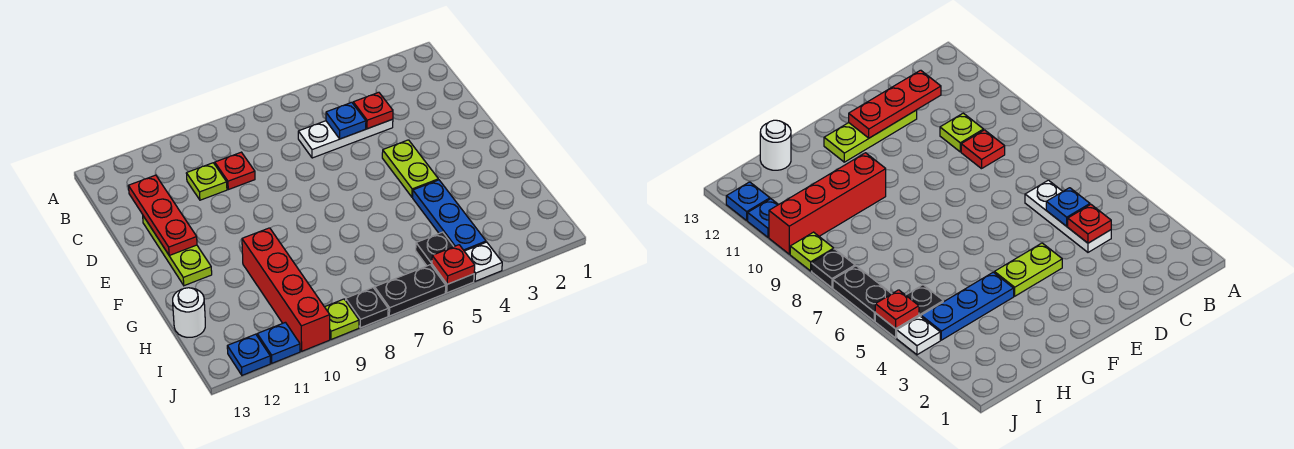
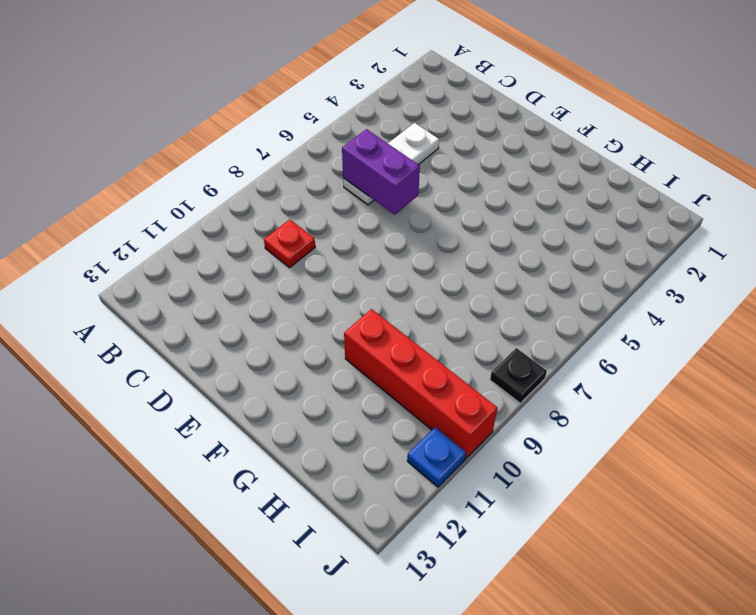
purple 1x2 brick [342,129,420,214] -> none
none -> lime 1x1 plate [186,163,227,200]
none -> lime 1x3 plate [143,216,212,286]
none -> lime 1x2 plate [382,140,438,197]

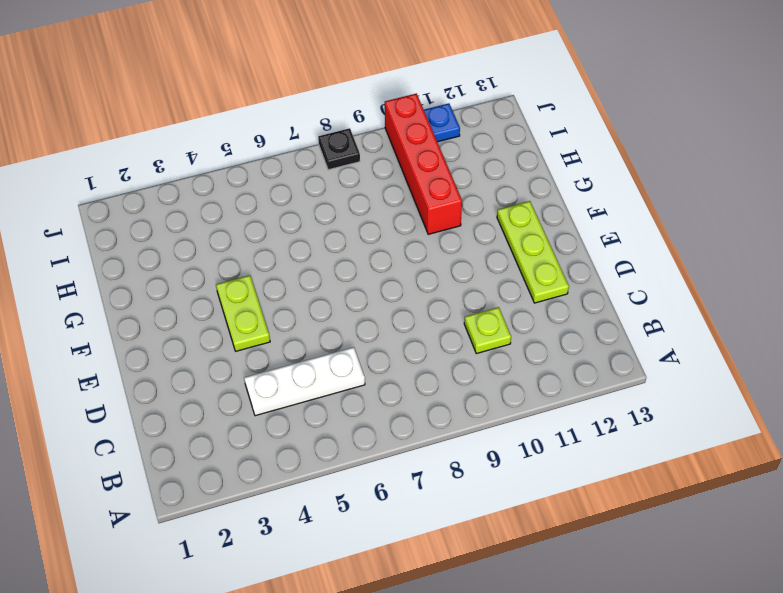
none -> red 1x1 plate [215,152,255,190]
none -> blue 1x3 plate [413,180,486,251]
none -> white 1x1 round brick [173,288,205,337]

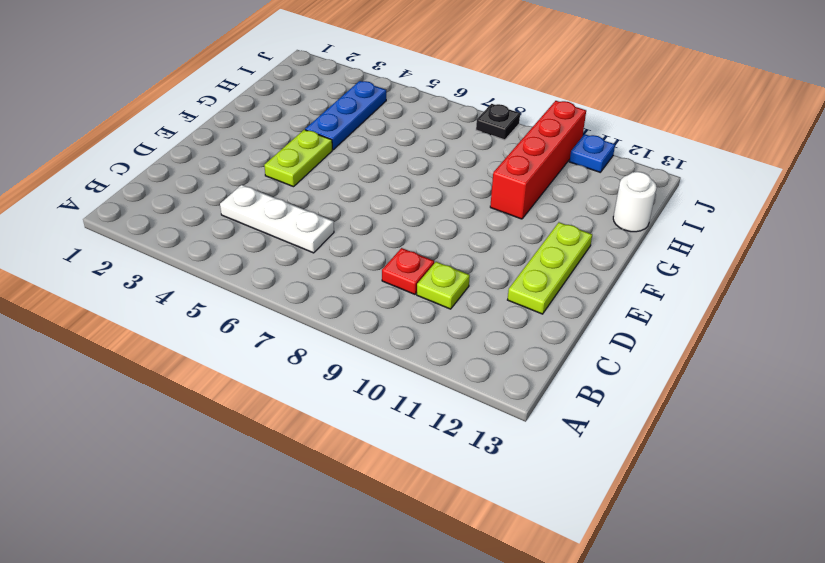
none -> black 1x2 plate [416,232,474,293]
none -> white 1x1 plate [465,242,502,281]
none -> black 1x2 plate [375,265,446,316]

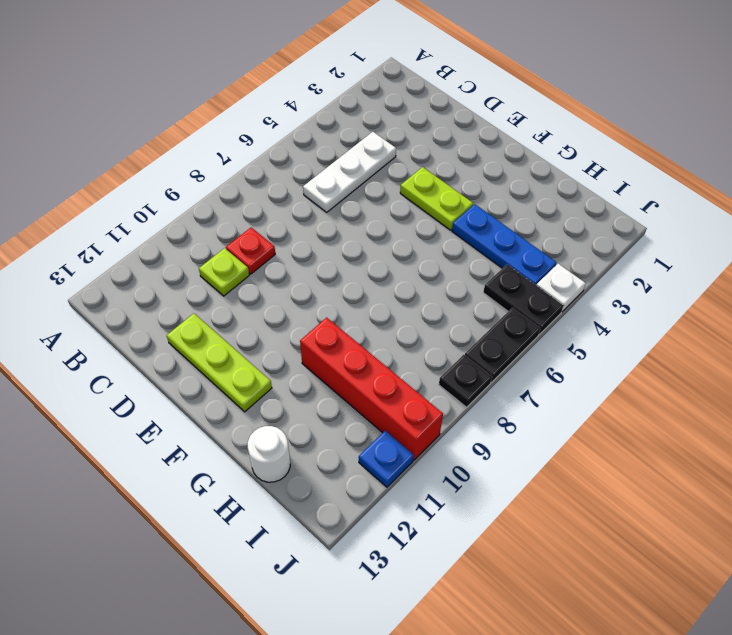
none -> lime 1x1 plate [325,299,359,339]
none -> blue 1x1 plate [227,334,270,375]
none -> red 1x1 plate [353,92,393,129]

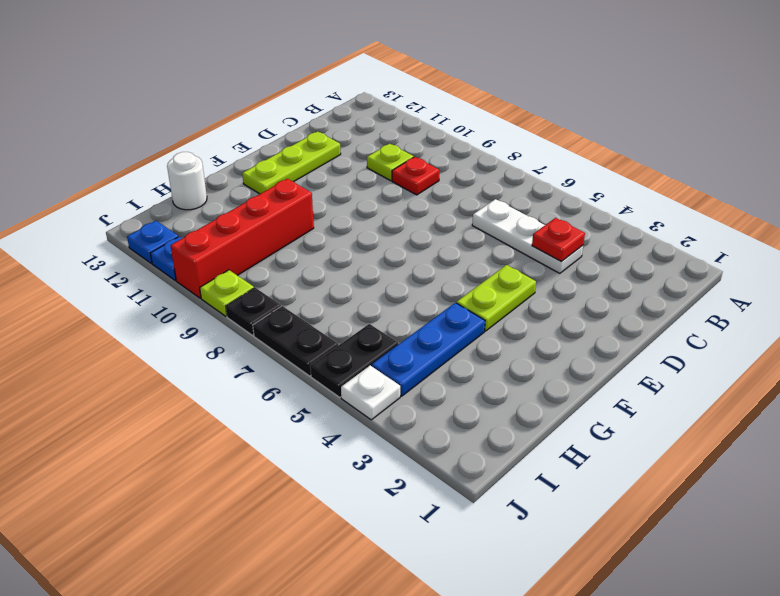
none -> blue 1x1 plate [326,102,366,139]
none -> red 1x3 plate [129,175,197,256]
none -> red 1x1 plate [432,245,475,284]

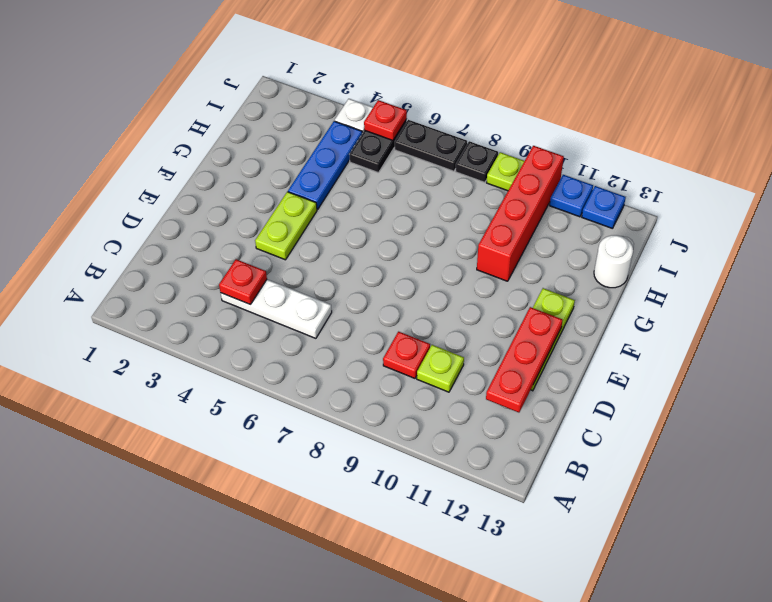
none -> blue 1x1 plate [326,102,366,139]

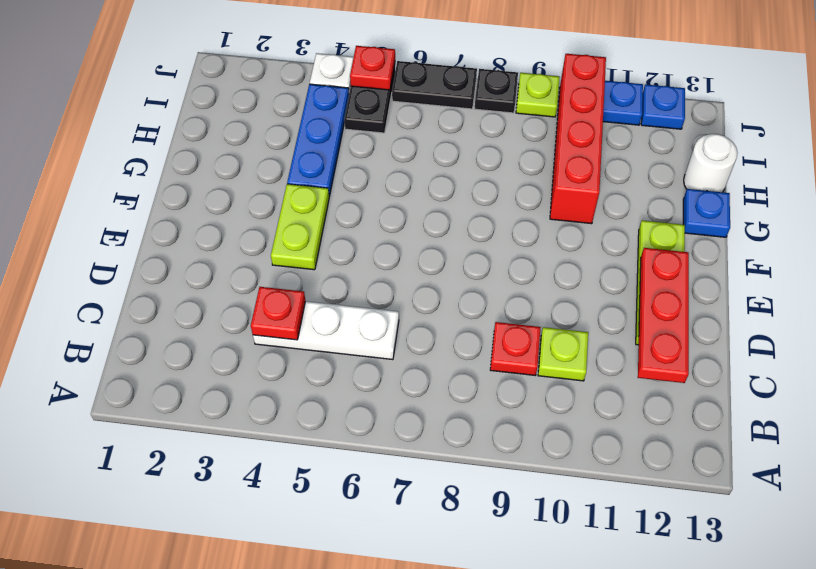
blue 1x1 plate [683,189,730,237] -> blue 1x1 plate moved to [326,102,366,139]

